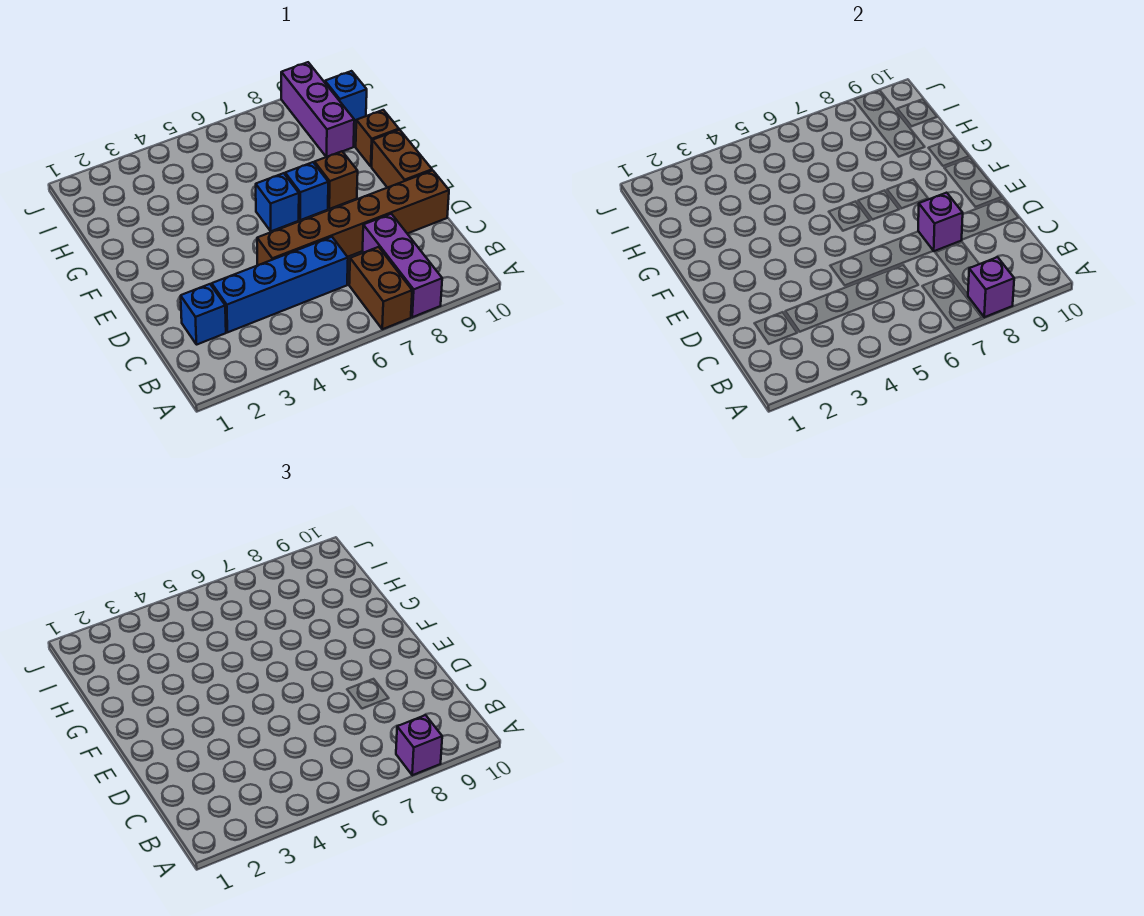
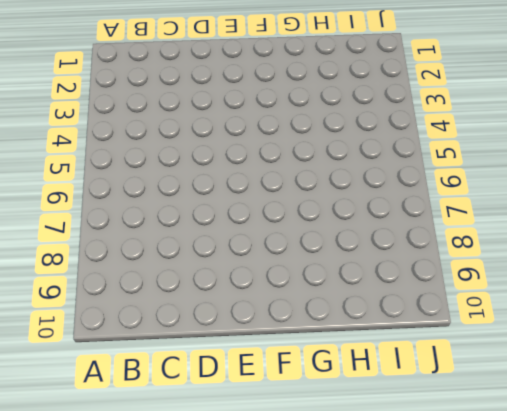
none -> brown 1x2 brick [349,247,412,329]
none -> purple 1x3 brick [363,214,442,317]
none -> blue 1x1 brick [181,284,226,344]

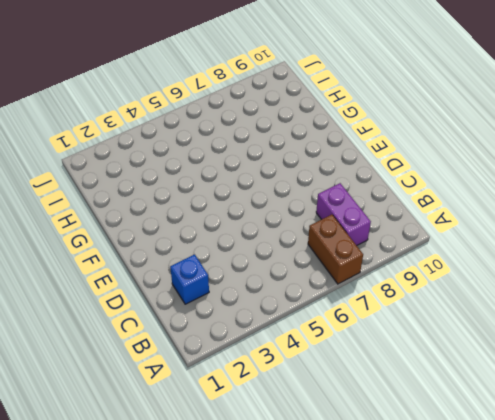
purple 1x2 brick [316,183,371,246] -> purple 1x3 brick [363,214,442,317]
none -> blue 1x4 brick [212,237,348,332]
none -> brown 1x6 brick [257,170,449,265]
none -> brown 1x2 brick [372,130,432,188]

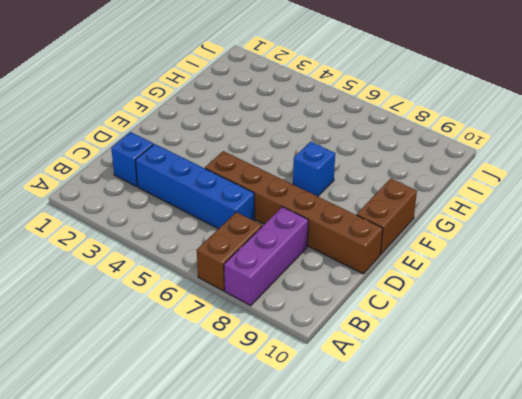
none -> blue 1x1 brick [256,173,299,231]
none -> brown 1x1 brick [314,151,358,209]
none -> brown 1x1 brick [356,110,399,167]

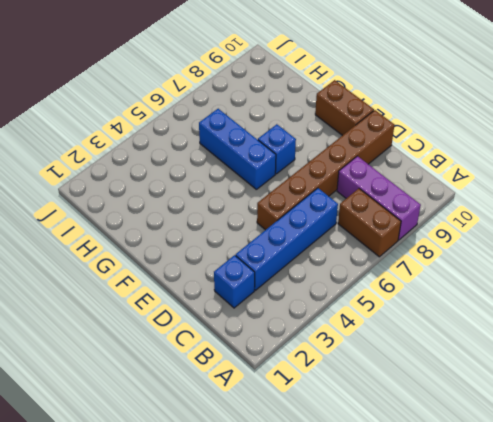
blue 1x3 brick [199,109,276,189] -> blue 1x1 brick [256,173,299,231]
none -> brown 1x1 brick [314,151,358,209]
none -> brown 1x1 brick [356,110,399,167]
none -> purple 1x3 brick [281,62,354,157]

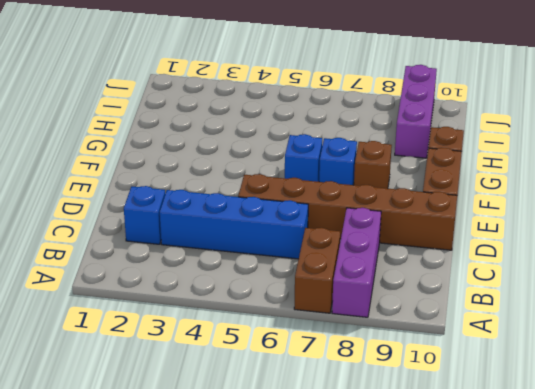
none -> blue 1x1 brick [325,71,367,121]
none -> purple 1x1 brick [968,257,1014,317]
none -> purple 1x1 brick [918,193,963,251]

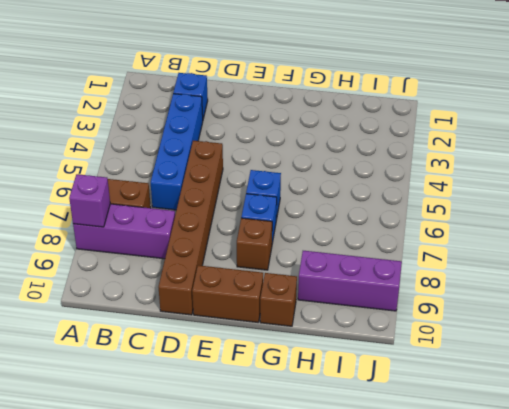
none -> blue 1x1 brick [325,71,367,121]
none -> purple 1x1 brick [918,193,963,251]
none -> purple 1x1 brick [396,715,442,775]

